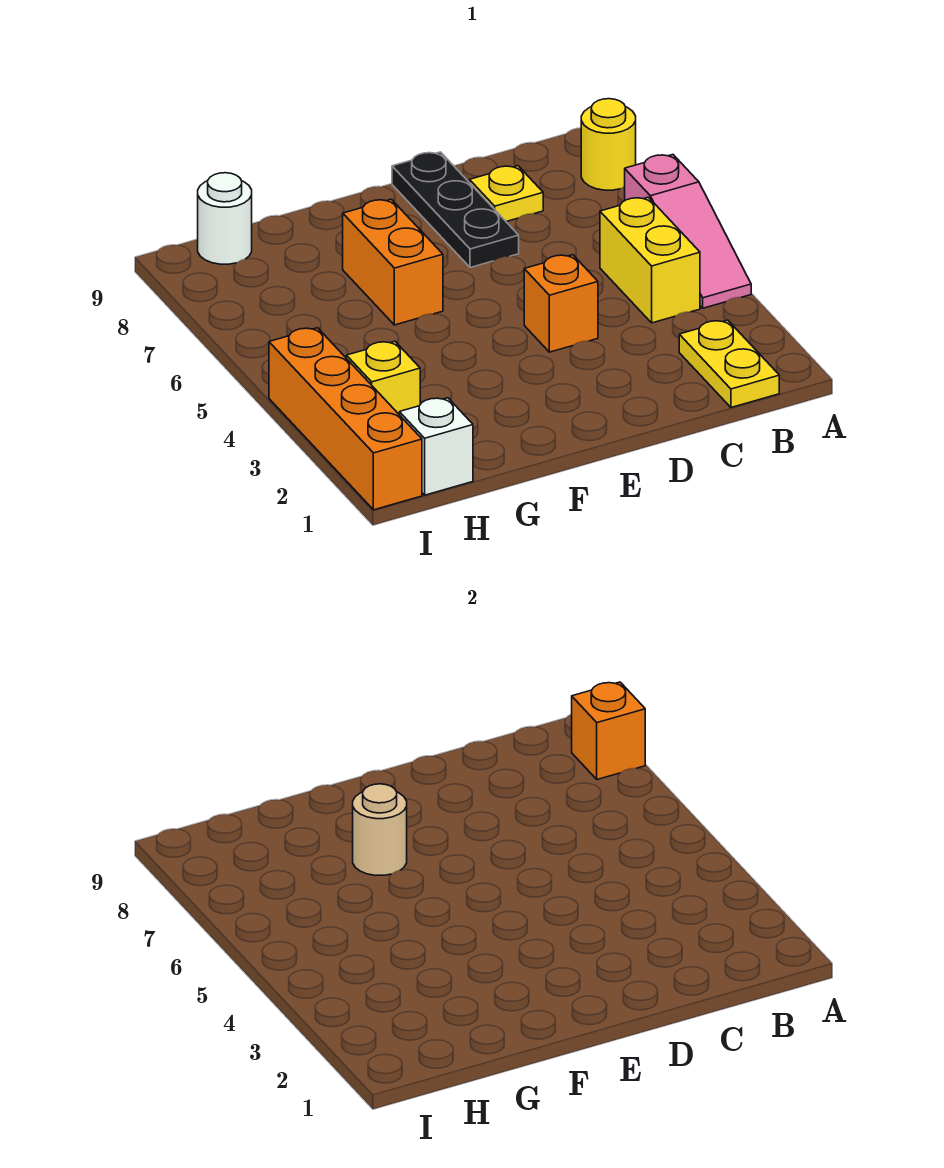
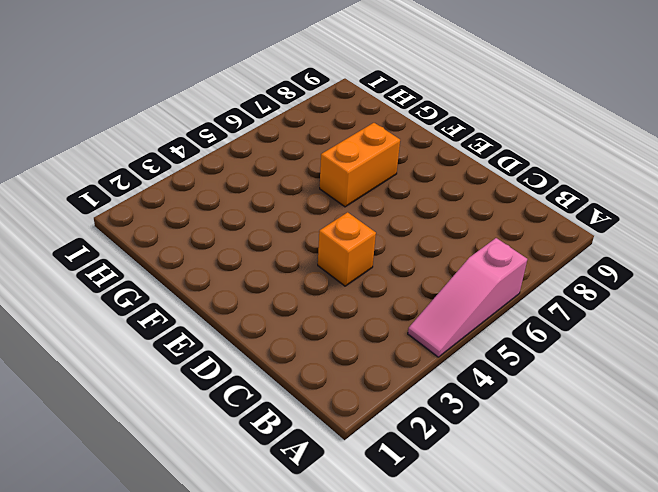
none -> yellow 1x1 round brick [581,99,636,190]
none -> yellow 1x2 plate [679,320,779,408]
none -> yellow 1x2 brick [600,197,700,323]

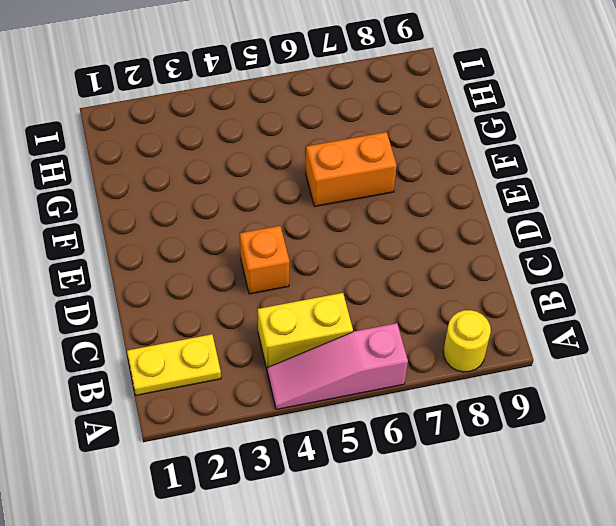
none -> yellow 1x1 plate [470,166,543,222]
none -> black 1x3 plate [392,152,519,268]
none -> white 1x1 brick [399,398,473,495]

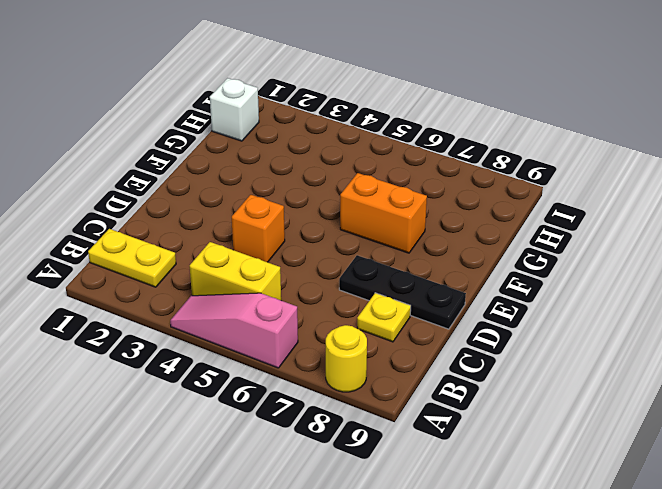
none -> yellow 1x1 brick [346,341,420,414]
none -> white 1x1 round brick [198,173,252,264]
none -> orange 1x4 brick [269,328,422,510]

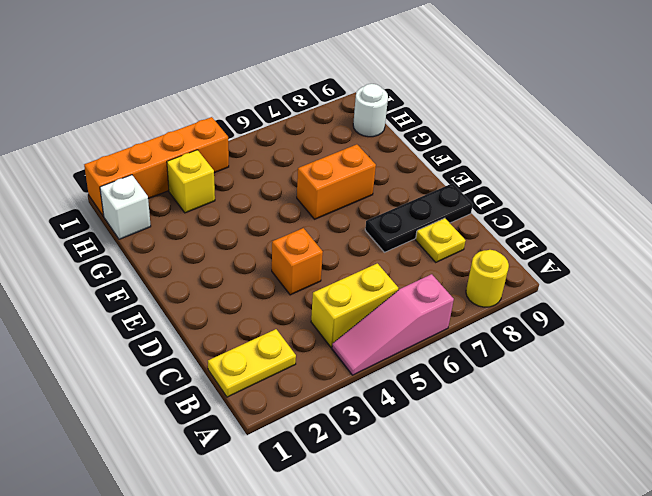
none -> orange 1x1 brick [572,682,645,779]
none -> tan 1x1 round brick [353,784,407,875]

